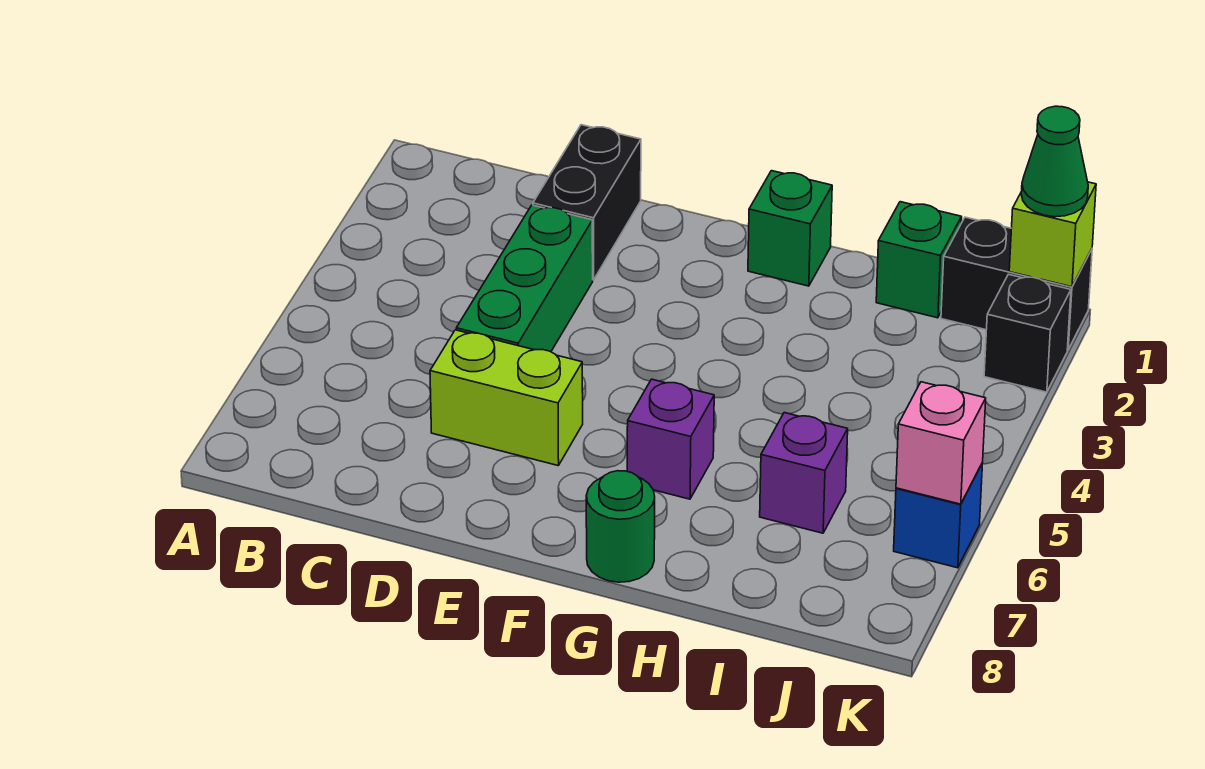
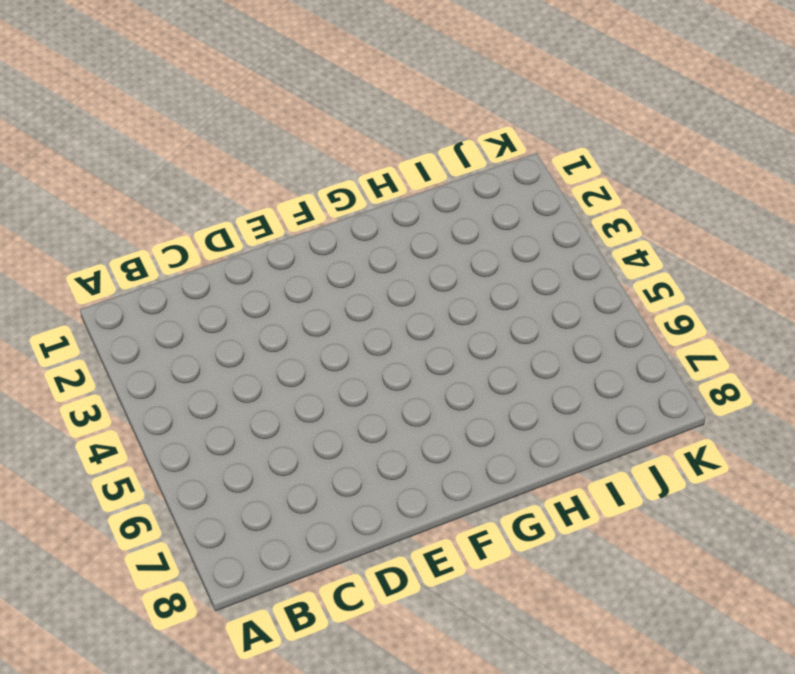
none -> black 1x2 brick [533,125,641,280]
none -> green 1x3 brick [456,205,593,352]
none -> lime 1x2 brick [430,330,583,466]

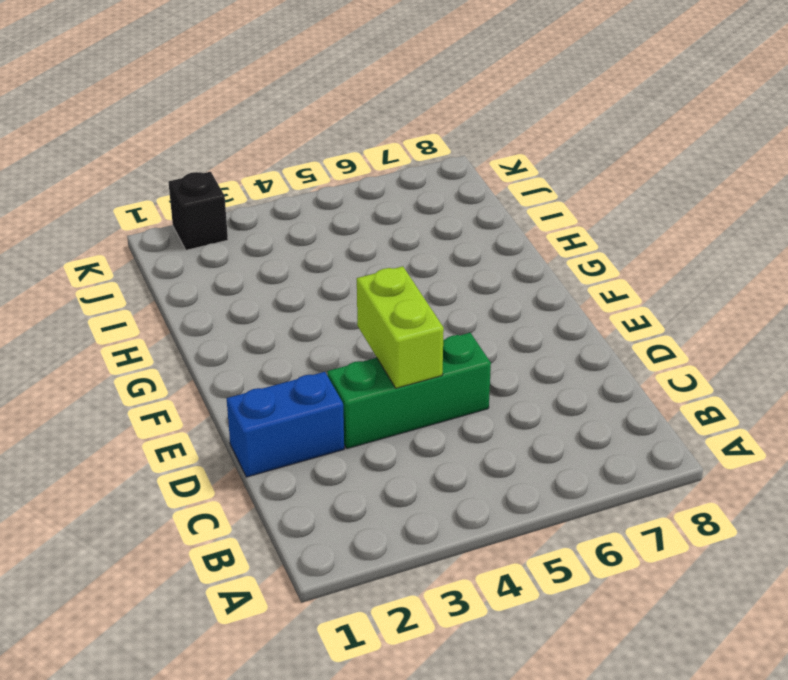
blue 1x2 brick [226,372,344,477] -> black 1x2 brick [533,125,641,280]
lime 1x2 brick [357,266,444,388] -> lime 1x2 brick moved to [430,330,583,466]
none -> green 1x1 brick [748,171,832,286]
none -> purple 1x1 brick [627,379,714,499]
none -> green 1x1 round brick [586,471,655,582]

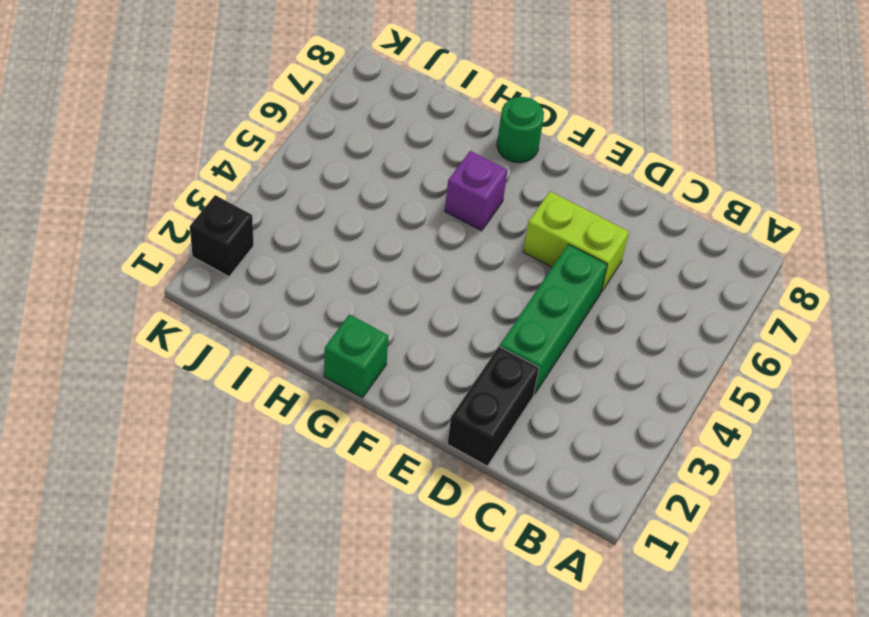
none -> green 1x1 brick [876,202,962,318]
none -> purple 1x1 brick [760,413,848,533]
none -> black 1x2 brick [941,217,1092,350]

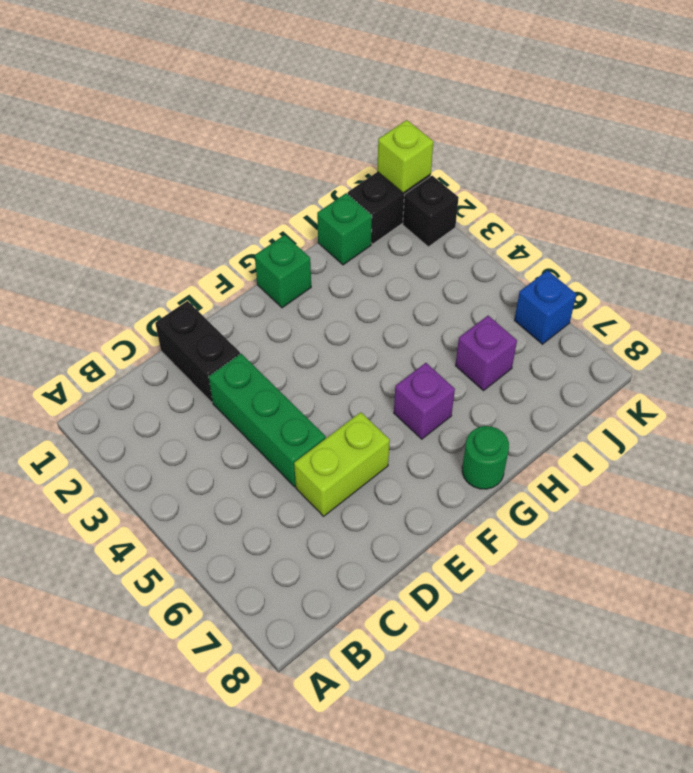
none -> pink 1x1 brick [896,382,986,504]
none -> green 1x1 cone [1021,106,1088,217]

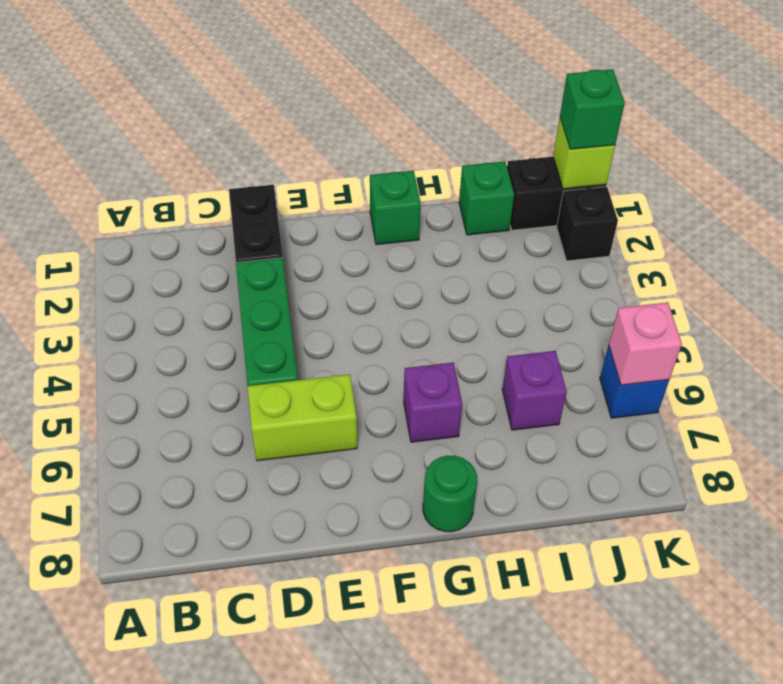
green 1x1 brick [560,69,625,149] -> green 1x1 cone [1021,106,1088,217]

